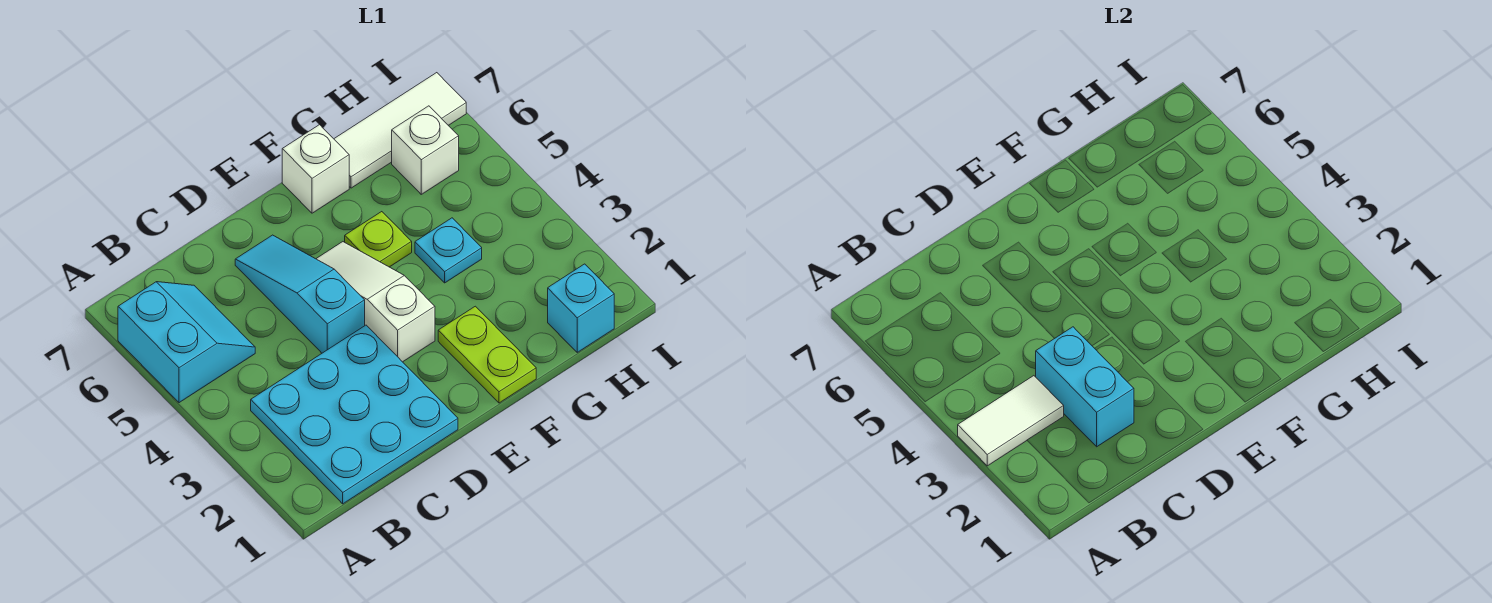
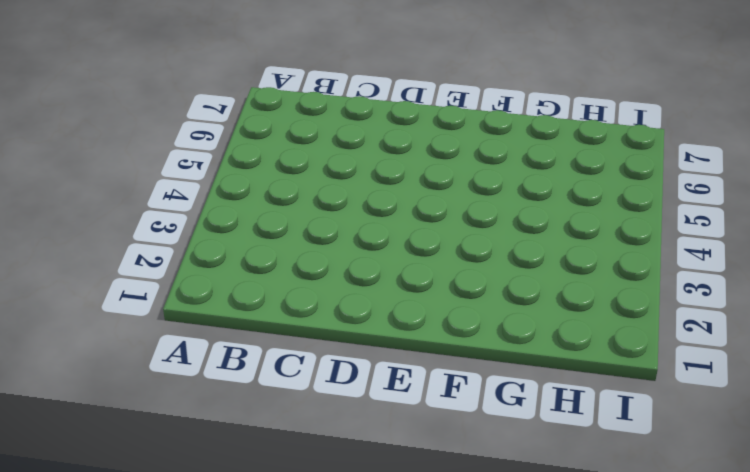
none -> cyan 2x2 slope [118,282,255,403]
none -> cyan 3x3 plate [251,325,458,504]
none -> cyan 1x3 slope [235,235,365,353]

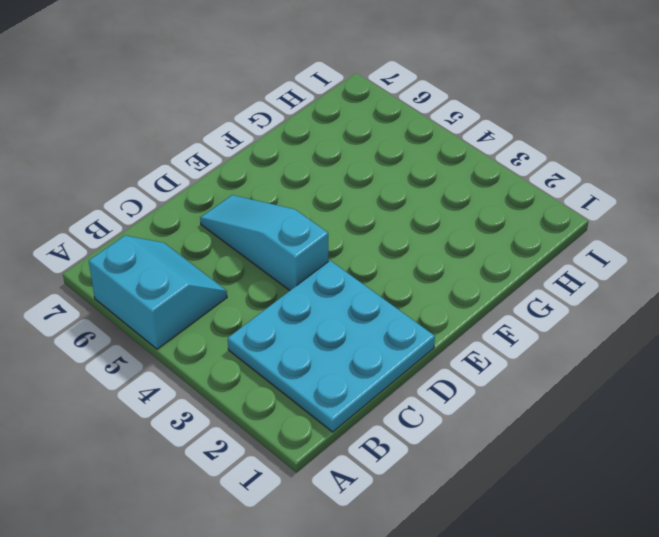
none -> white 1x3 slope [316,242,435,362]
none -> lime 1x2 plate [438,306,536,403]
none -> lime 1x1 plate [345,212,412,267]

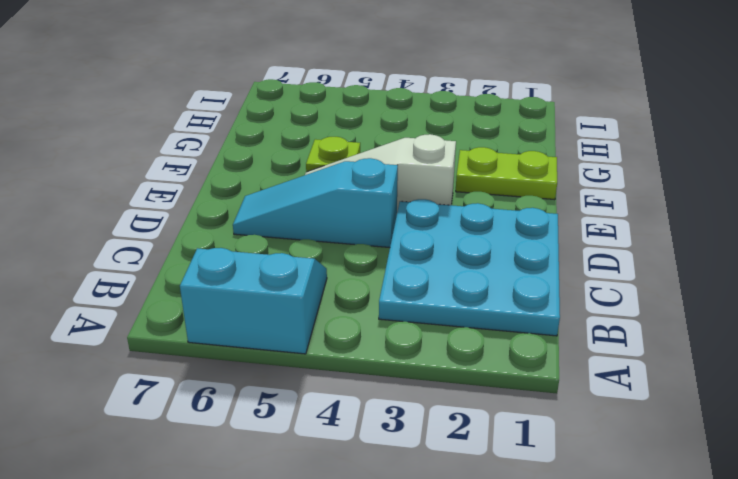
none -> white 1x1 brick [282,125,349,213]
none -> cyan 1x1 plate [415,218,482,283]
none -> white 1x3 tile [334,73,466,188]

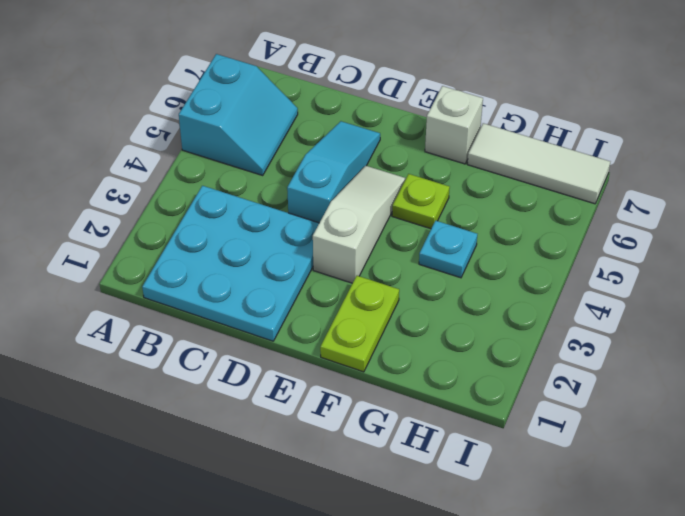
none -> cyan 1x1 brick [548,264,614,352]
none -> white 1x1 brick [392,106,459,194]
none -> white 1x2 tile [958,376,1064,466]

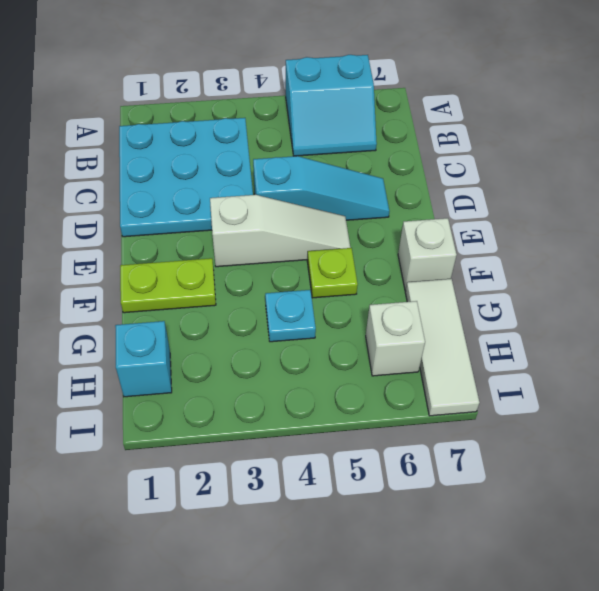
none -> white 1x2 tile [958,376,1064,466]
none -> cyan 1x2 brick [1036,327,1134,447]

